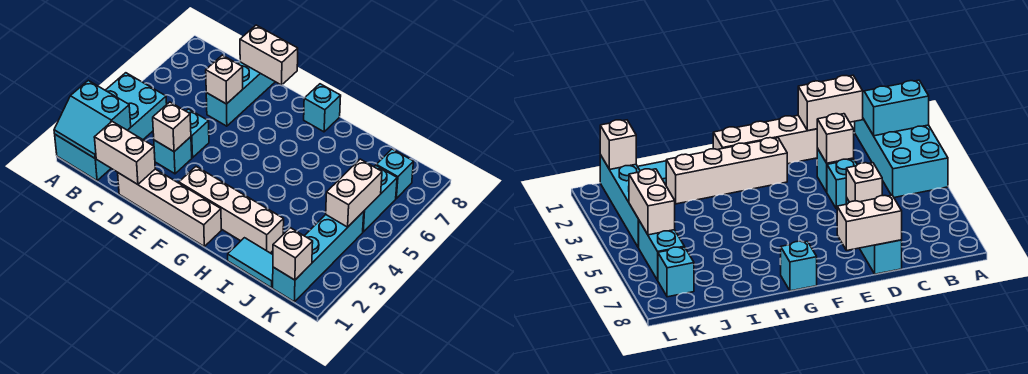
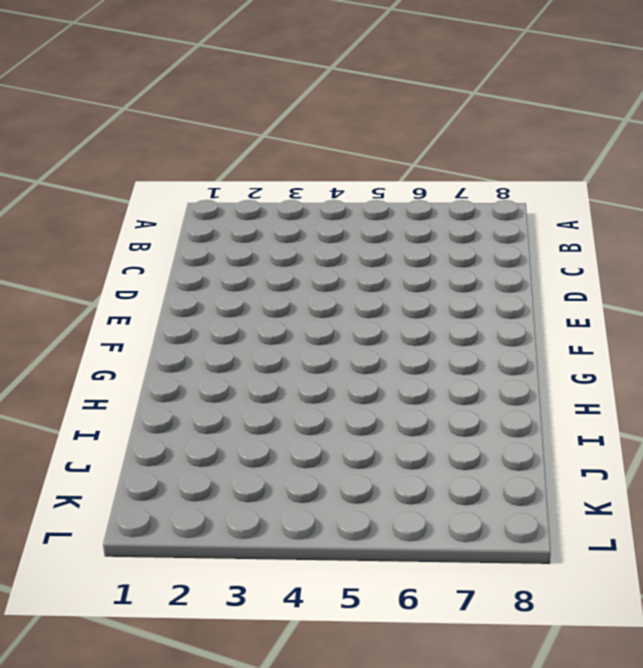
none -> cyan 2x4 brick [55,73,167,181]
none -> white 1x4 brick [118,169,221,246]
none -> cyan 1x1 brick [154,137,192,174]

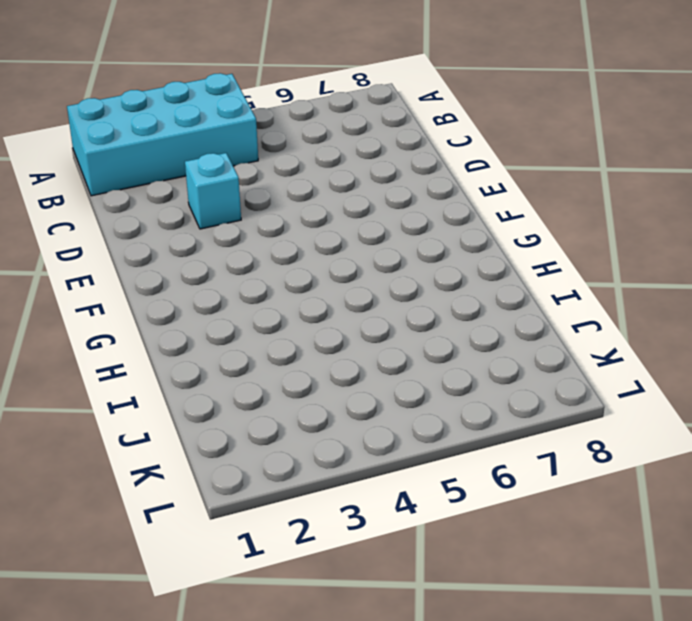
none -> white 1x4 brick [118,169,221,246]
none -> cyan 1x1 brick [186,109,209,158]
none -> cyan 1x3 brick [206,62,275,126]

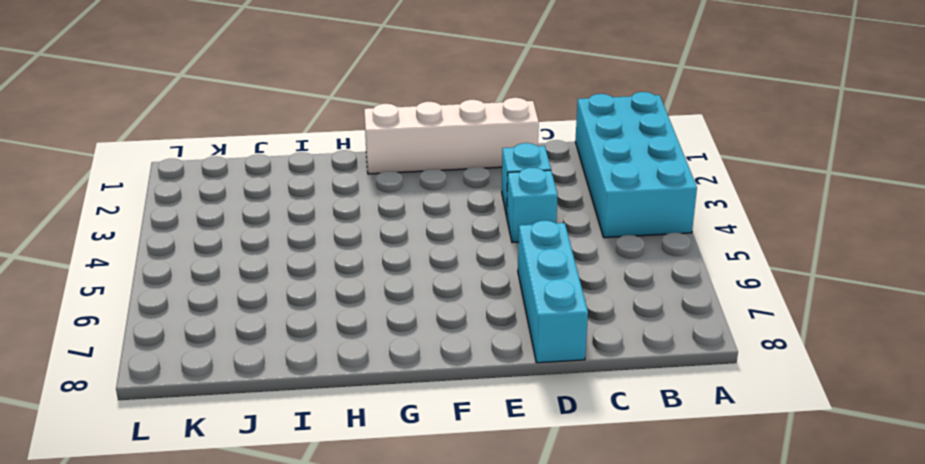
none -> white 1x4 brick [179,167,284,253]
none -> cyan 1x1 brick [304,84,341,132]
none -> cyan 1x2 tile [228,238,273,288]

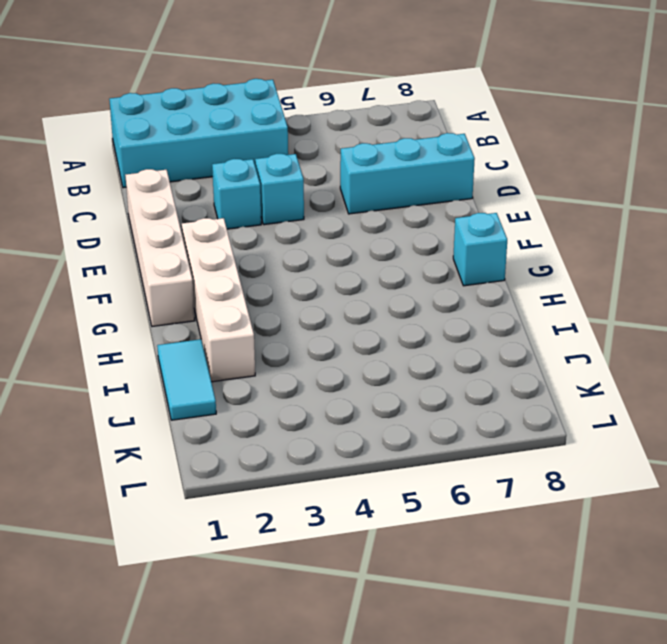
none -> cyan 1x4 brick [273,211,364,302]
none -> cyan 1x2 brick [363,165,397,232]
none -> cyan 1x1 brick [376,149,414,198]

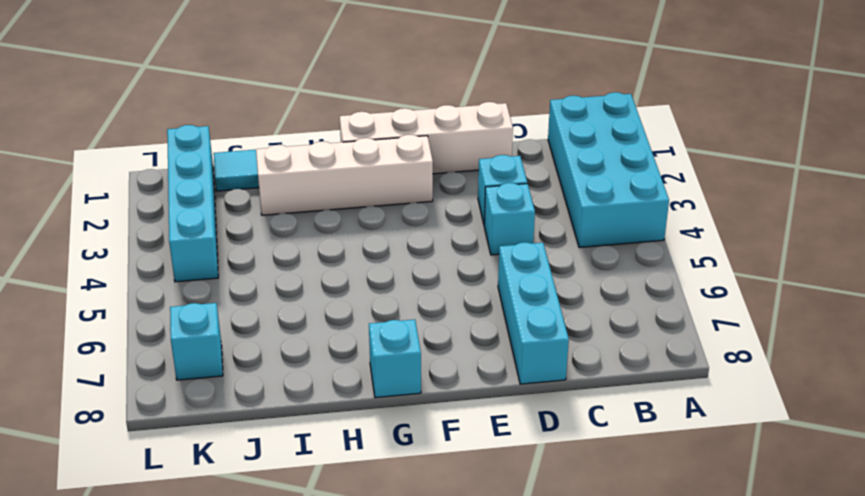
none -> cyan 1x2 brick [363,165,397,232]
none -> cyan 2x2 slope [54,81,131,159]
none -> white 1x2 brick [94,122,155,184]

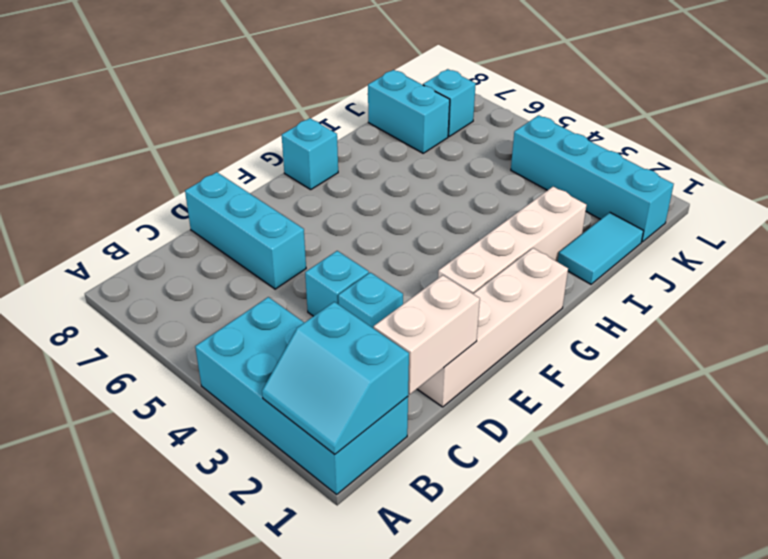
cyan 2x2 slope [262,302,409,454] -> cyan 2x2 slope turned to [54,81,131,159]
cyan 1x2 brick [368,70,450,153] -> cyan 1x2 brick moved to [363,165,397,232]
none -> white 1x1 brick [153,102,191,152]
none -> white 1x1 brick [206,55,243,104]
none -> white 1x2 brick [240,25,298,85]

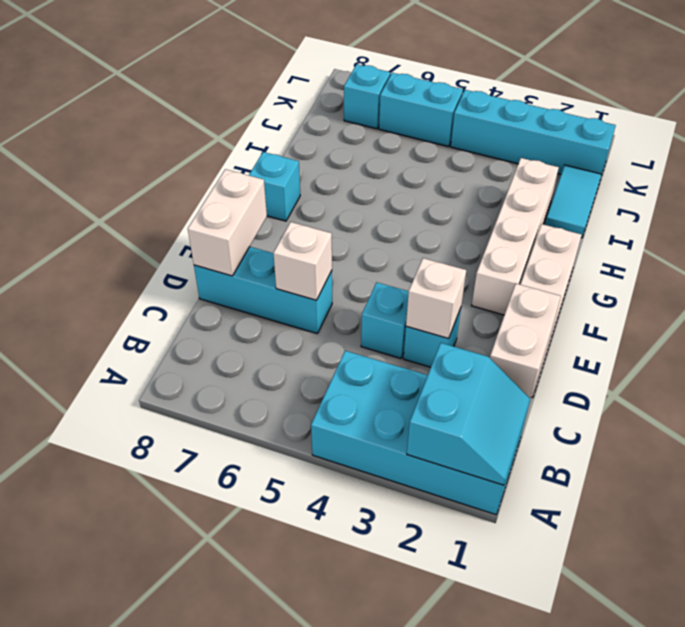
none -> white 1x1 brick [273,228,313,280]
none -> white 1x2 brick [326,159,382,227]

